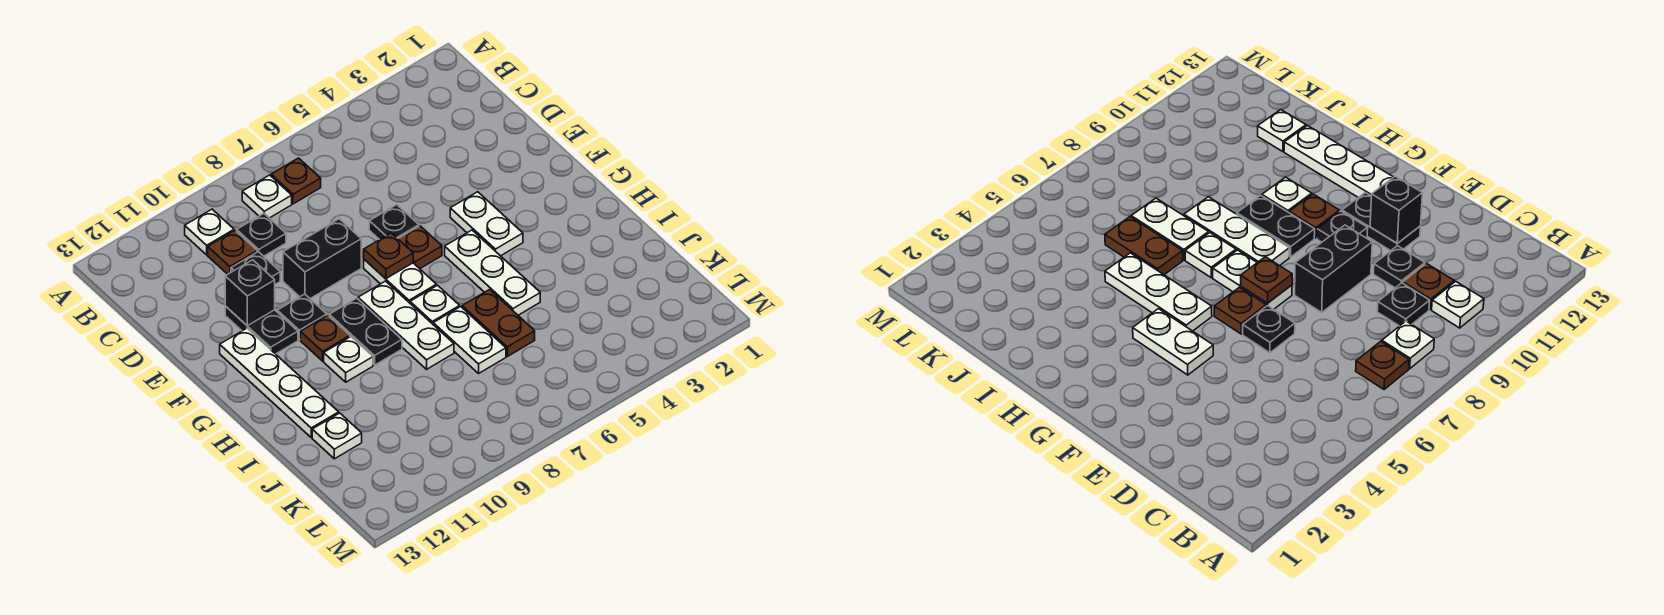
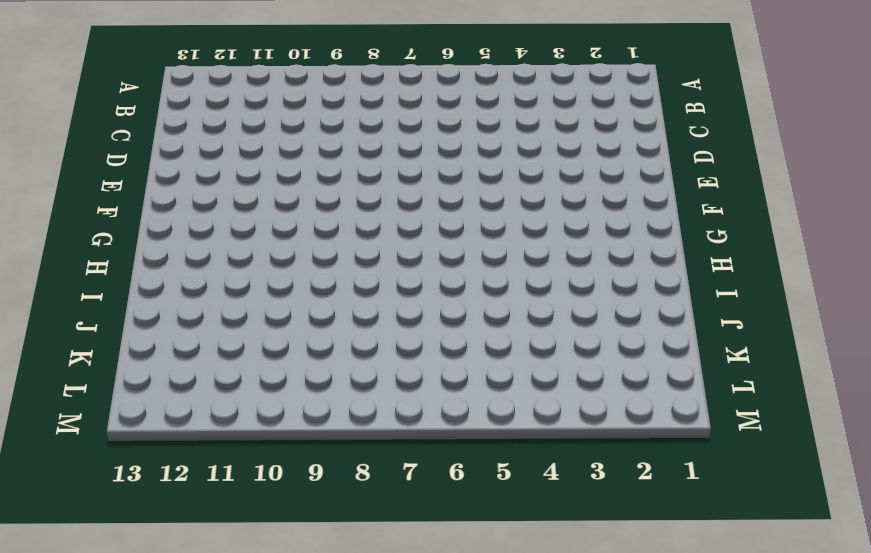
none -> brown 1x1 plate [271,158,321,204]
none -> white 1x1 plate [242,175,292,218]
none -> white 1x1 plate [185,209,234,255]

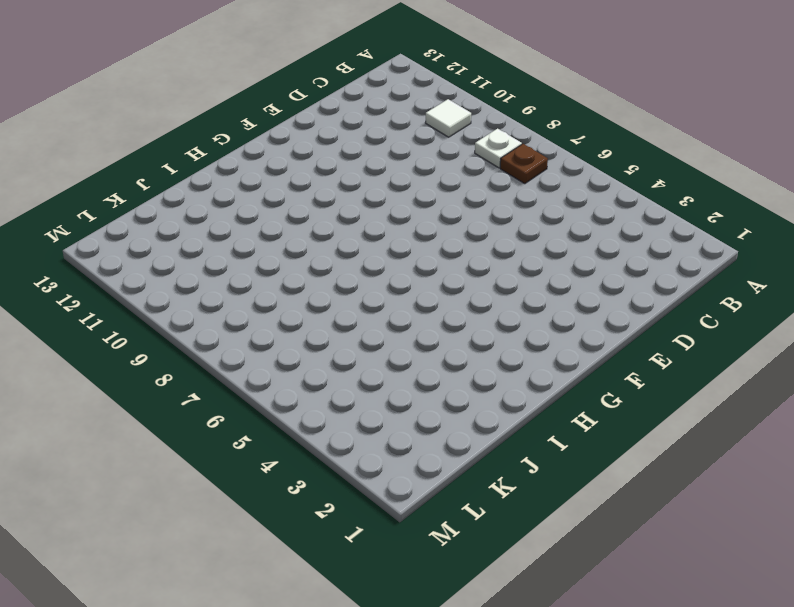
white 1x1 tile [425,99,471,137] -> white 1x1 plate [185,209,234,255]
none -> black 1x1 plate [237,214,286,256]
none -> brown 1x1 plate [208,231,257,274]
none -> black 1x1 plate [231,252,280,284]

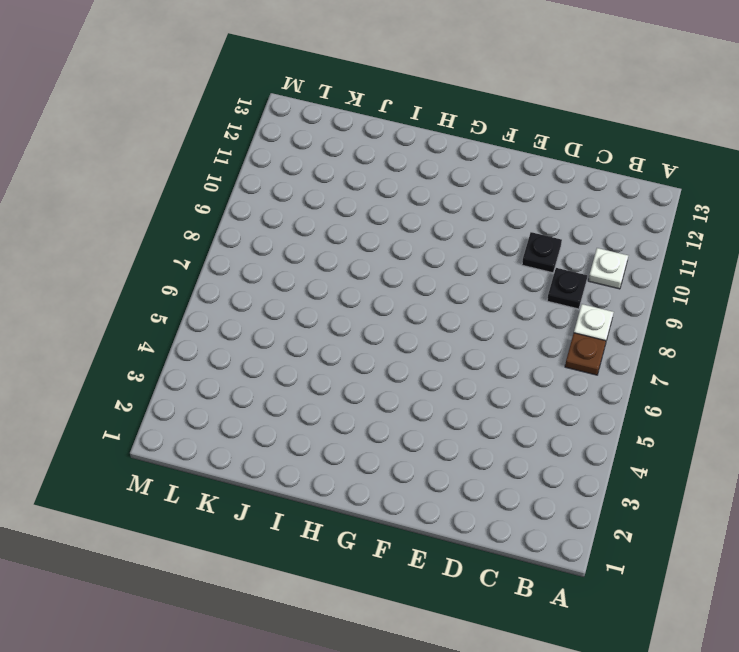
none -> brown 1x1 plate [208,231,257,274]
none -> black 1x1 plate [369,205,419,240]
none -> black 1x2 brick [283,219,361,299]

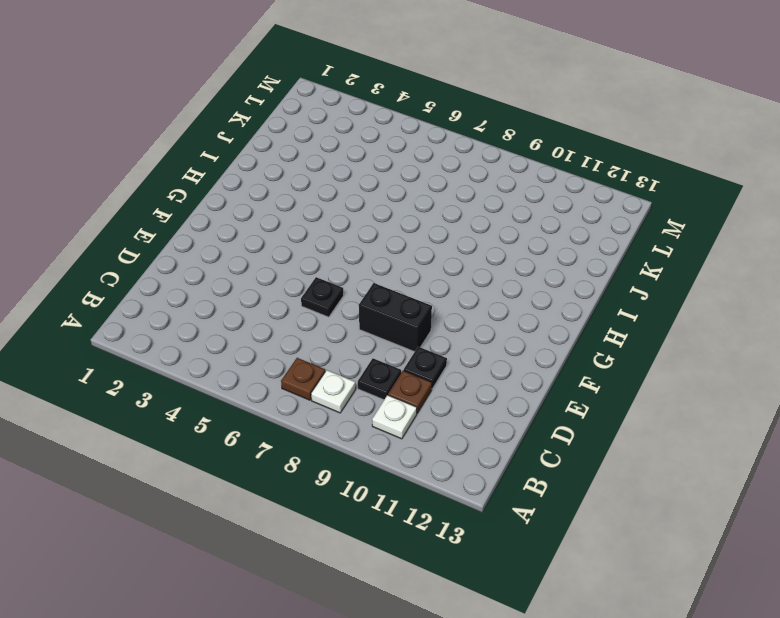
none -> black 1x2 plate [225,306,298,354]
none -> white 1x2 plate [450,192,523,256]
none -> brown 1x1 plate [398,226,442,269]

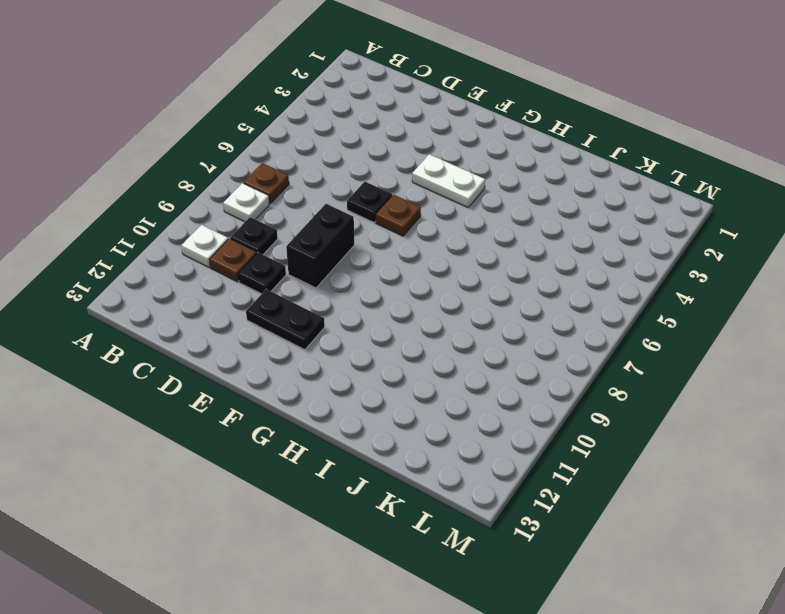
none -> white 1x2 plate [364,259,436,303]
none -> black 1x1 plate [277,294,327,340]
none -> white 1x4 plate [220,328,339,437]

